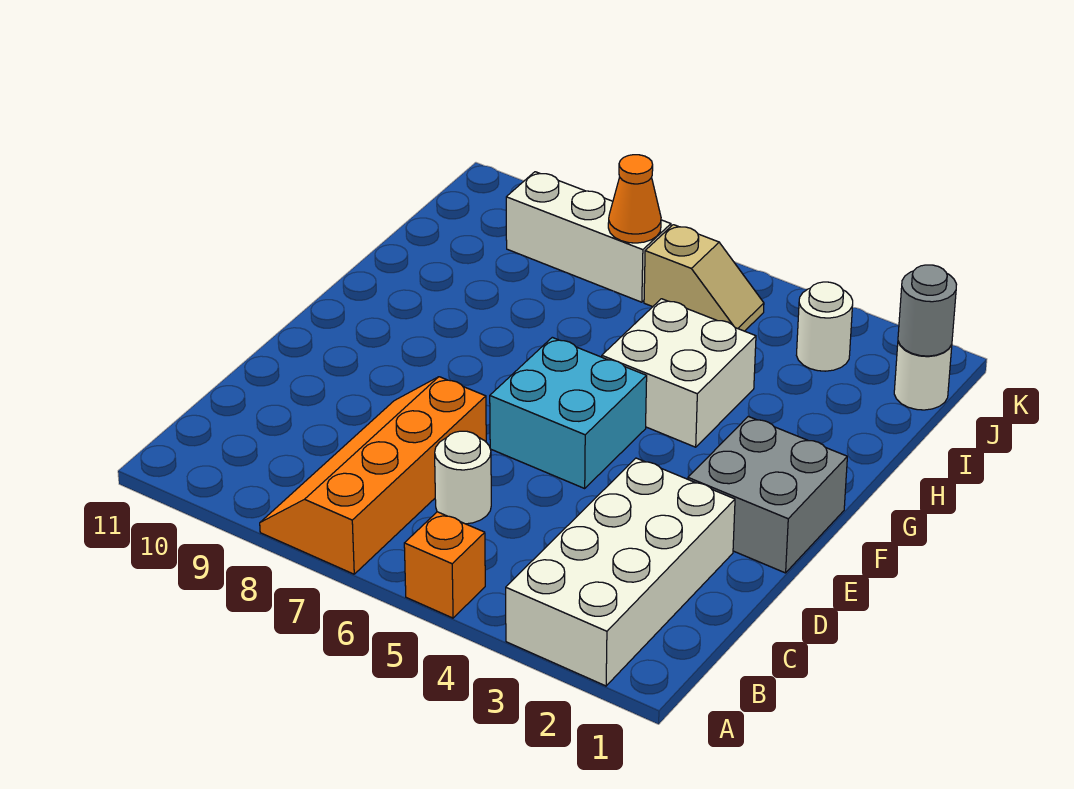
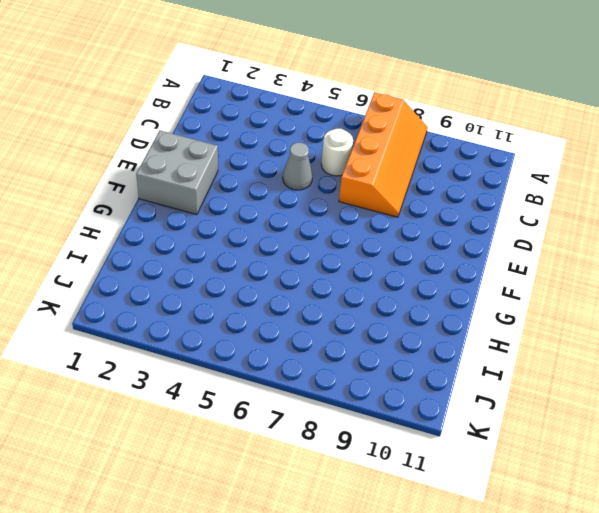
grey 1x1 cone [283,142,312,190] -> none
none -> white 2x4 brick [506,458,735,686]
none -> orange 1x1 brick [404,512,485,618]
none -> cyan 2x2 brick [490,337,647,488]

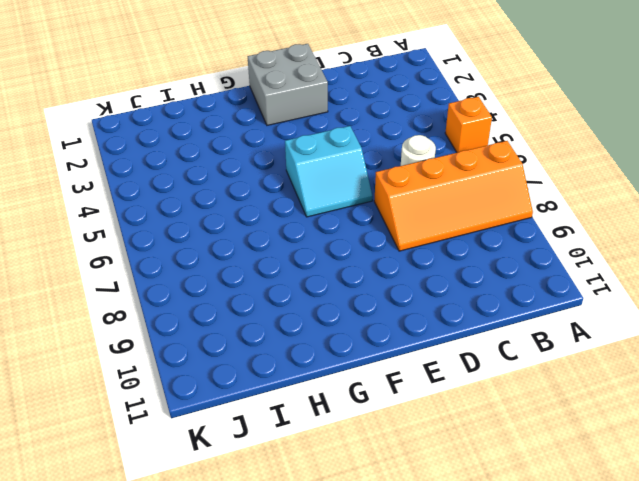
cyan 2x2 slope [285,126,372,217] -> cyan 2x2 brick [490,337,647,488]
none -> white 2x4 brick [506,458,735,686]
none -> white 2x2 brick [602,299,756,447]
none -> white 1x1 round brick [894,342,952,410]

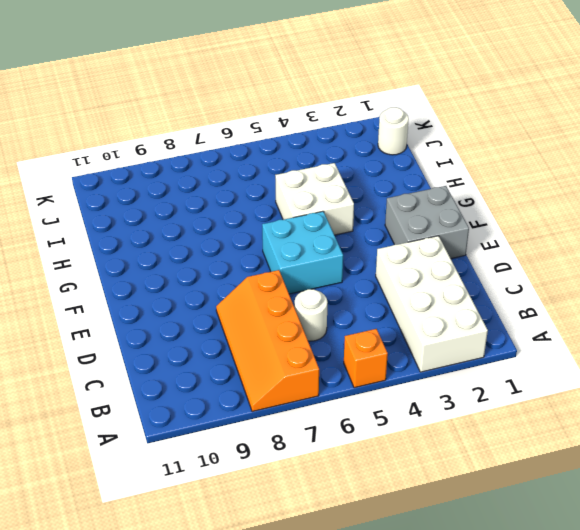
none -> white 1x1 round brick [796,282,853,371]
none -> tan 1x2 slope [644,225,764,331]
none -> white 1x3 brick [506,172,671,302]

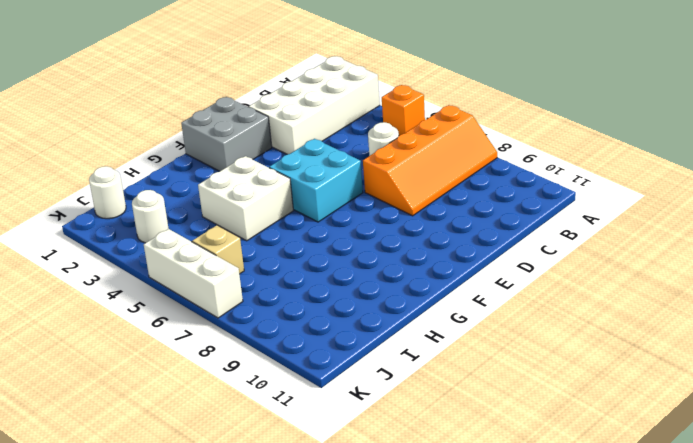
white 1x3 brick [144,229,243,318] -> white 1x3 brick moved to [506,172,671,302]
none -> grey 1x1 round brick [898,265,957,356]
none -> orange 1x1 cone [608,155,661,243]

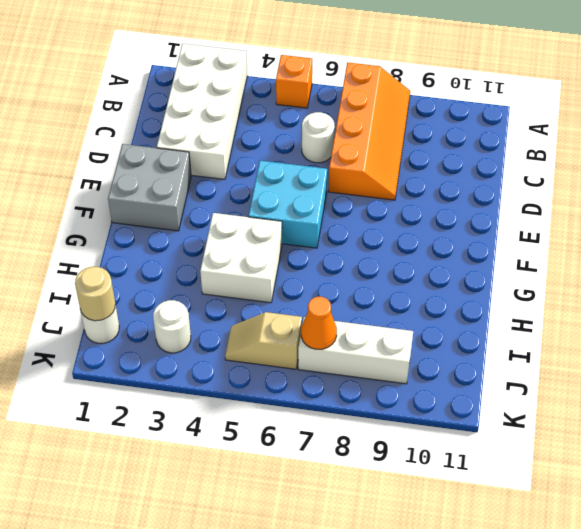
tan 1x1 round brick [75,267,115,321] -> grey 1x1 round brick [898,265,957,356]

